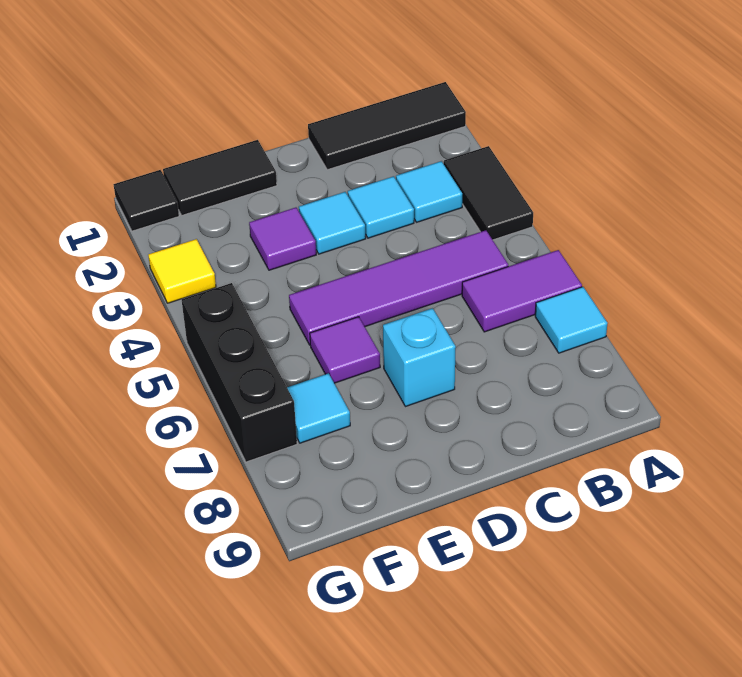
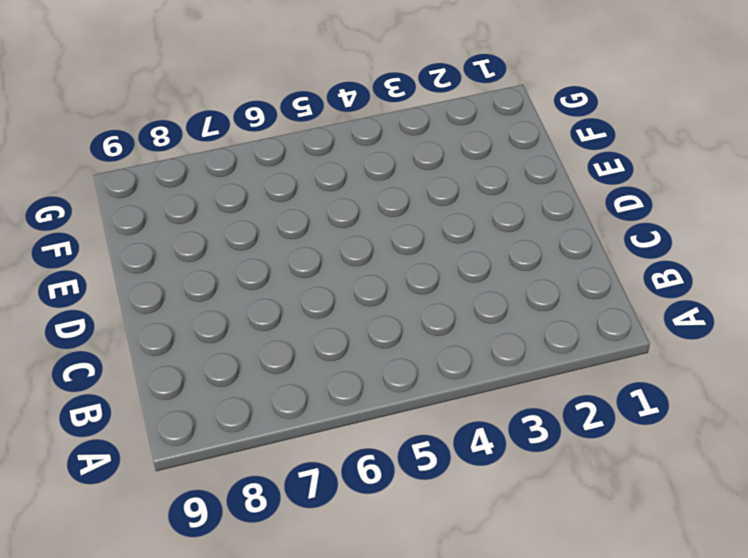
none -> black 1x3 tile [308,82,466,170]
none -> black 1x2 tile [444,146,533,240]
none -> purple 1x2 tile [462,250,582,332]

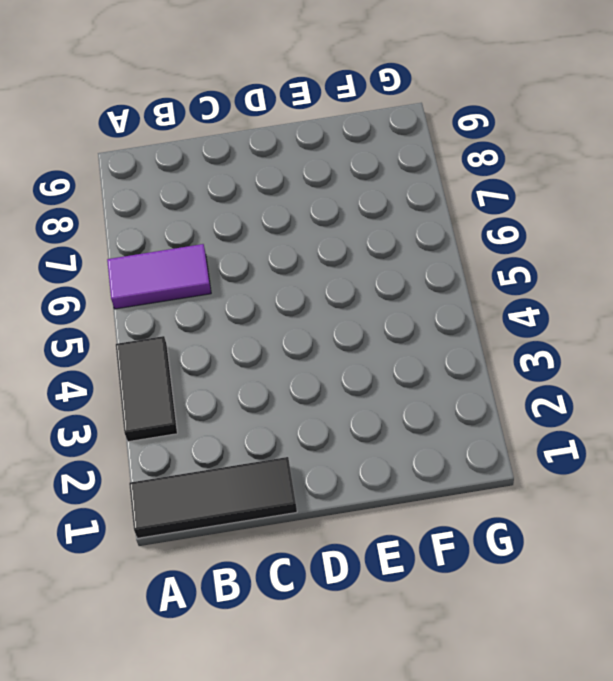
none -> cyan 1x1 tile [535,287,608,353]
none -> cyan 1x1 tile [396,161,462,222]
none -> purple 1x4 tile [289,230,508,345]

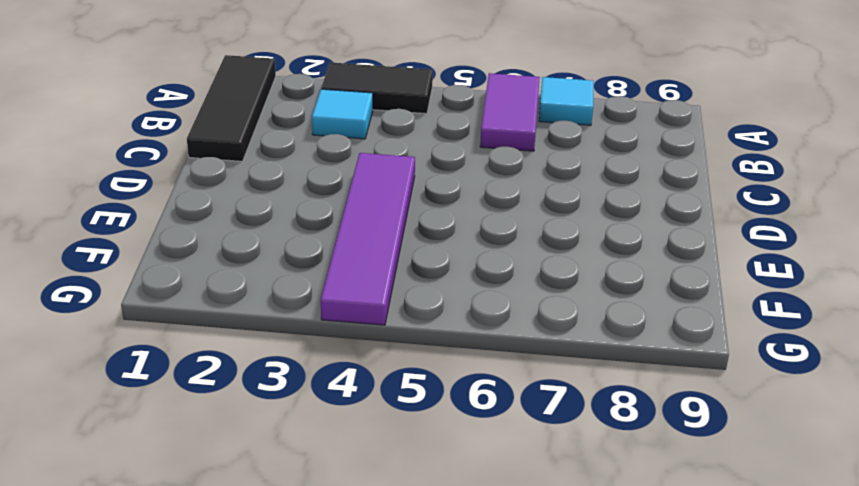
purple 1x4 tile [321,153,415,325] -> purple 1x4 tile moved to [289,230,508,345]
none -> cyan 1x1 tile [348,176,414,238]
none -> cyan 1x1 tile [299,192,366,254]
none -> cyan 1x1 brick [383,308,456,407]

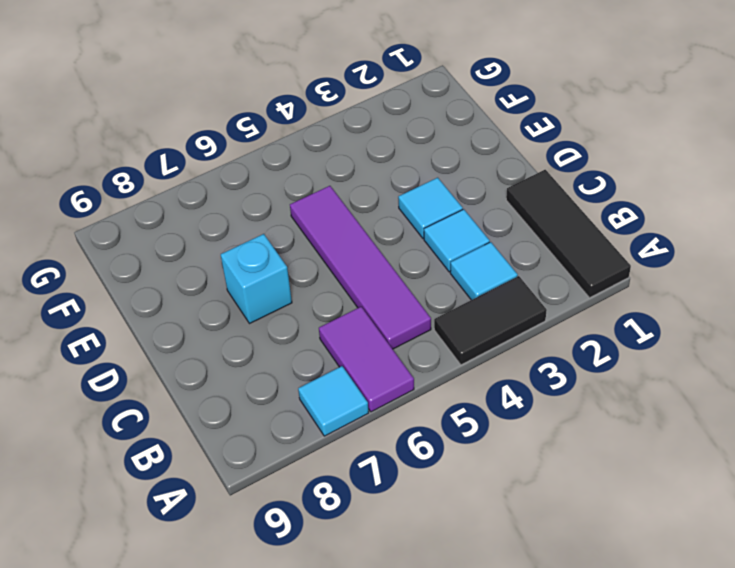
none -> black 1x2 tile [163,140,277,215]
none -> purple 1x1 tile [249,208,316,270]
none -> purple 1x1 tile [310,317,380,383]

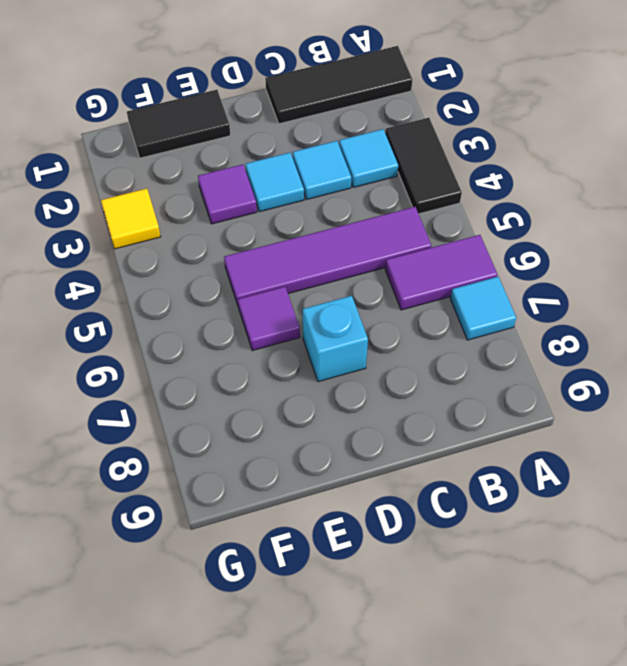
none -> cyan 1x1 tile [287,373,350,443]
none -> black 1x1 tile [113,170,179,231]
none -> black 1x3 brick [182,283,297,462]

